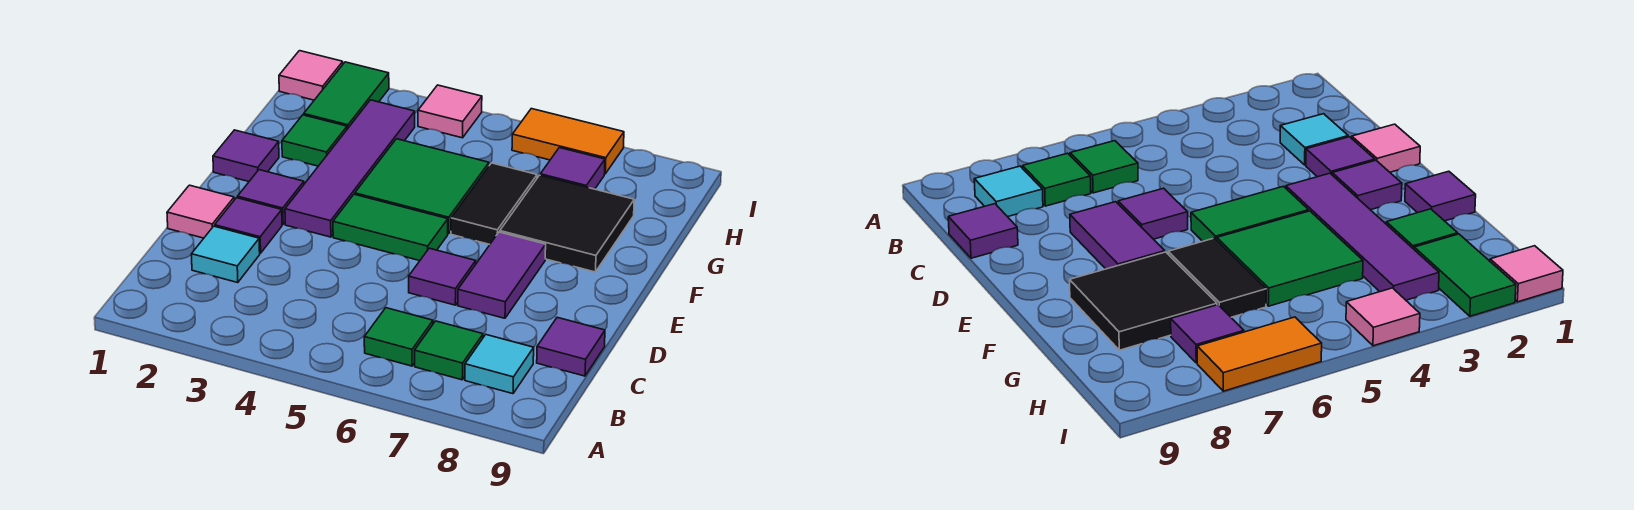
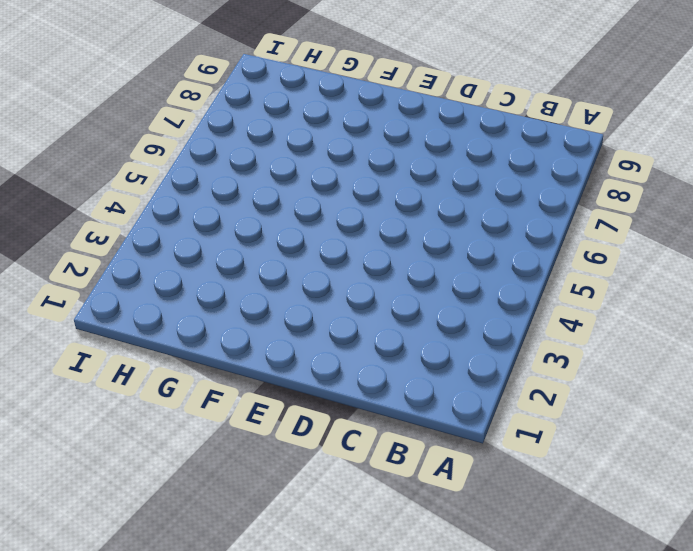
none -> green 1x1 tile [364,308,433,366]
none -> green 1x1 tile [415,321,483,380]
none -> cyan 1x1 tile [465,335,534,394]

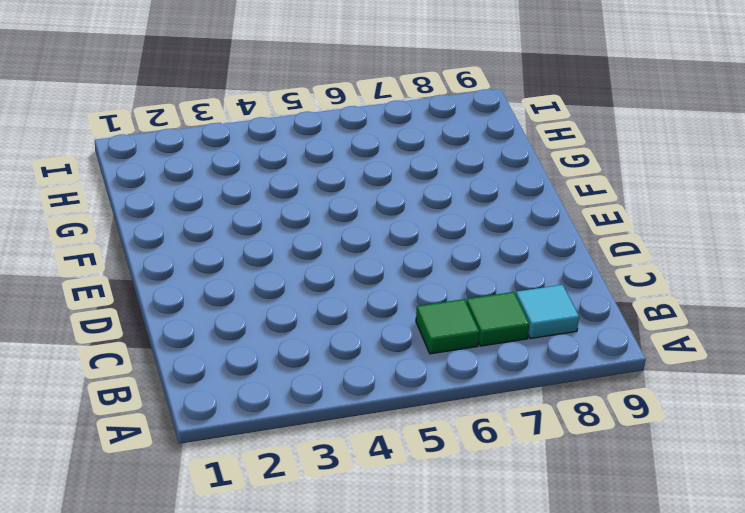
none -> cyan 1x1 tile [191,226,260,283]
none -> purple 1x1 tile [537,317,605,376]
none -> pink 1x1 tile [167,185,234,238]

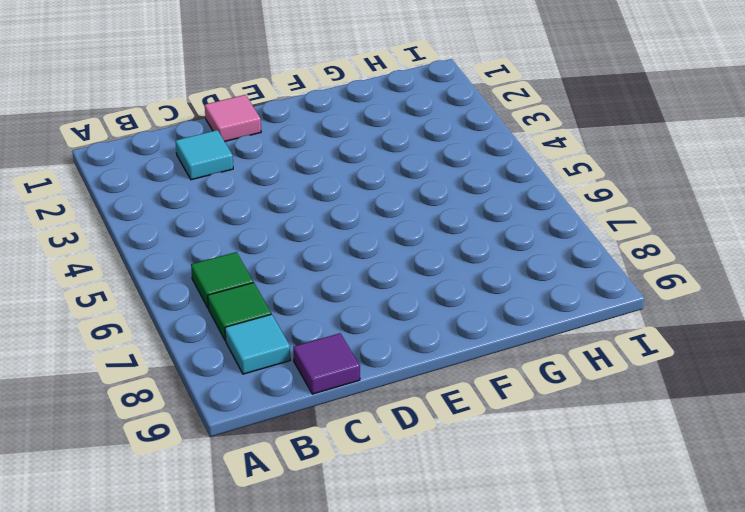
none -> purple 1x1 tile [215,198,282,253]
none -> purple 1x1 tile [409,248,476,305]
none -> purple 1x2 tile [458,232,546,318]

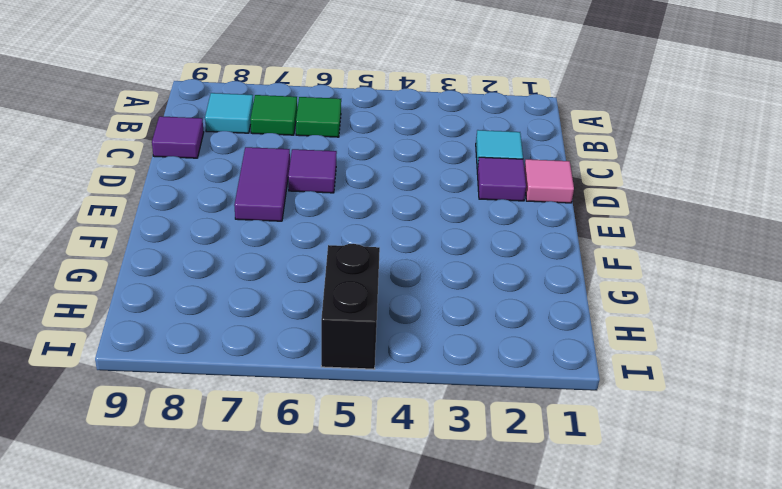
black 1x2 brick [321,244,380,369] -> none
none -> purple 1x1 tile [238,170,304,224]
none -> purple 1x4 tile [285,100,415,237]
none -> green 1x2 tile [333,194,448,261]

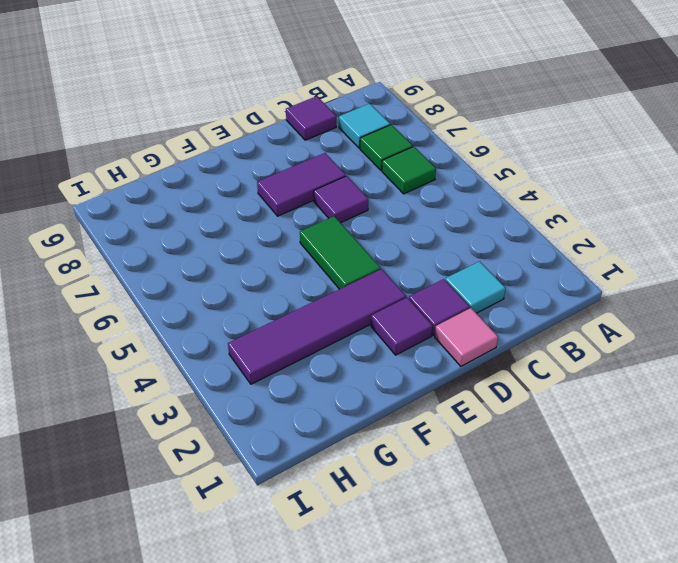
none -> purple 1x1 tile [213,130,279,182]
none -> green 2x2 tile [355,139,489,234]
none -> black 1x2 tile [451,163,537,244]

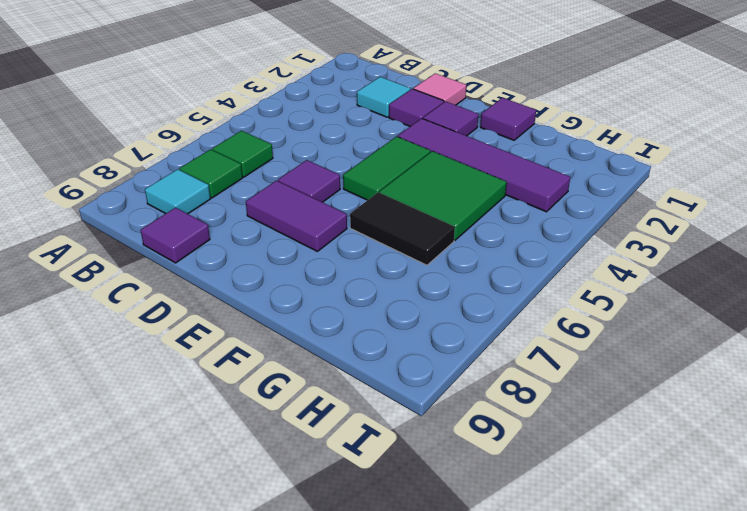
none -> black 2x2 tile [500,175,634,272]
none -> green 1x1 tile [282,115,347,166]
none -> green 1x2 tile [304,62,389,129]

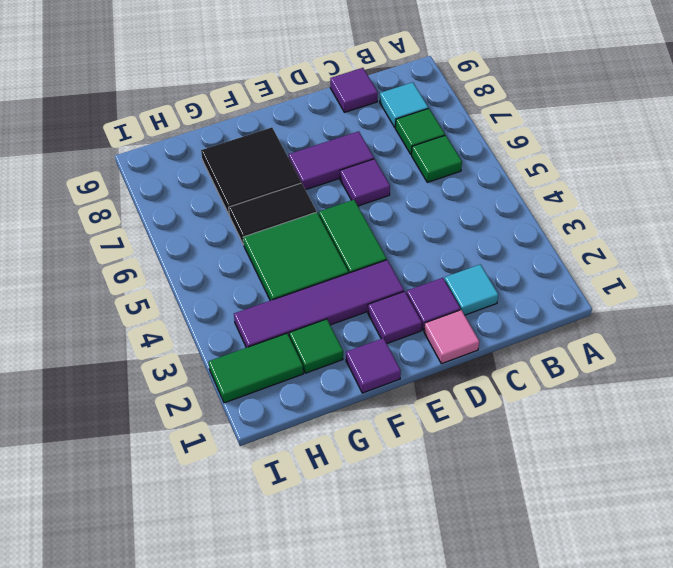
none -> purple 1x1 tile [540,148,605,189]
none -> pink 1x1 tile [279,51,343,100]
none -> pink 1x1 tile [418,85,482,138]

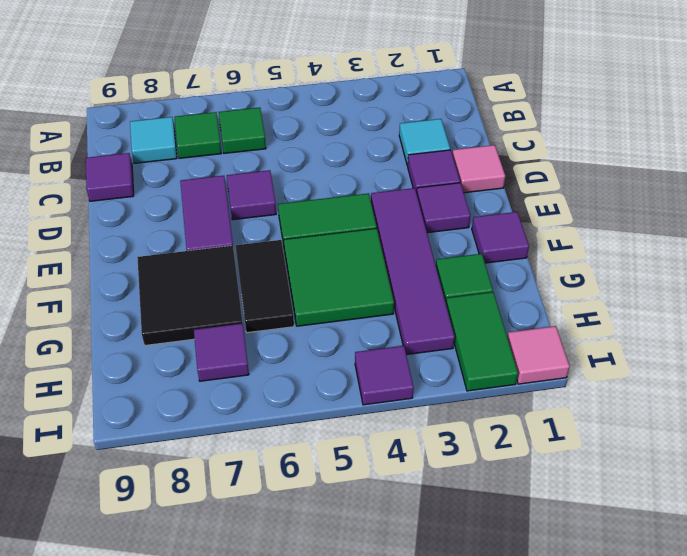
purple 1x1 tile [355,346,414,405] -> pink 1x1 tile [418,85,482,138]
none -> orange 1x2 tile [512,109,624,174]

